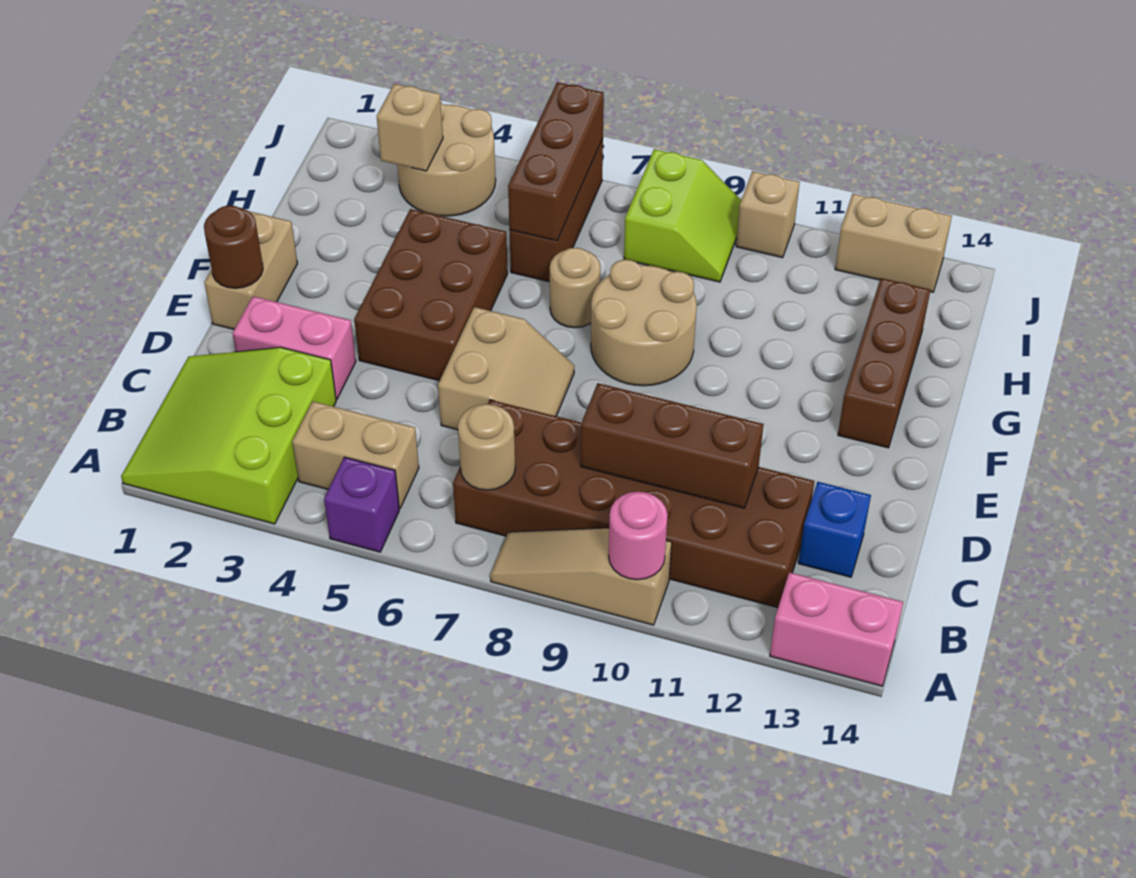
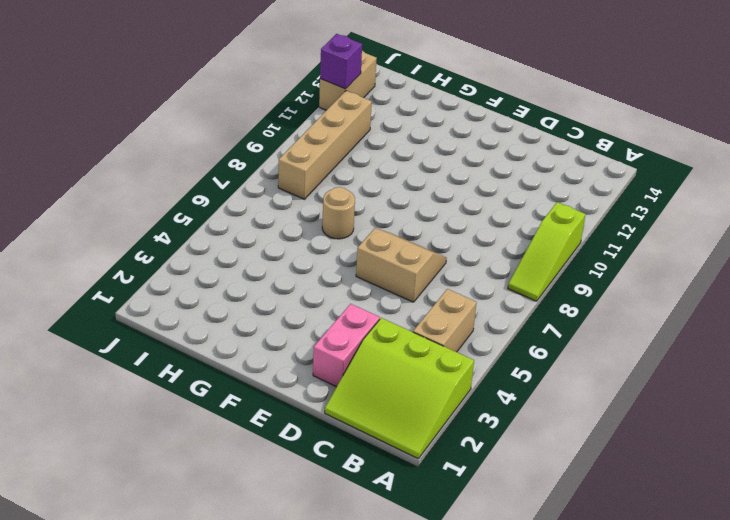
lime 1x3 slope [508,202,586,301] -> tan 1x3 slope [490,528,672,625]
tan 1x4 brick [278,91,372,199] -> lime 2x2 slope [624,149,741,282]
purple 1x1 brick [320,34,362,89] -> purple 1x1 brick moved to [324,457,399,552]
none -> pink 1x2 brick [770,572,903,686]
none -> brown 2x6 brick [453,400,814,608]
none -> blue 1x1 brick [798,482,871,577]

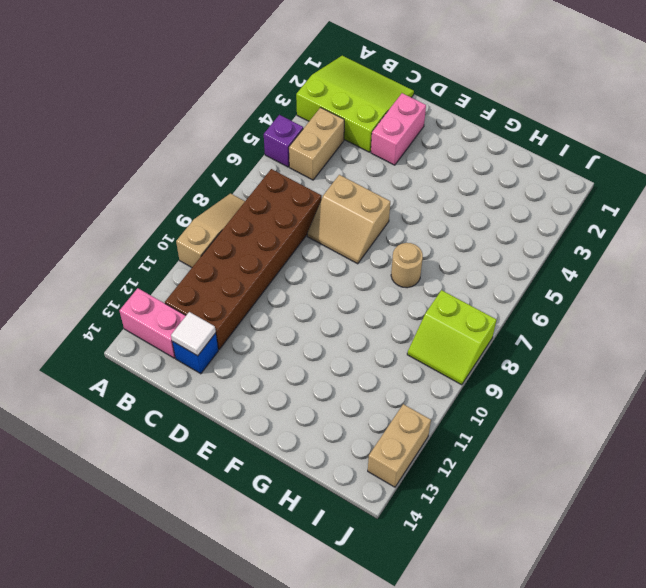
pink 1x2 brick [120,288,186,358] -> pink 1x2 brick turned to [770,572,903,686]
white 1x1 tile [171,312,216,356] -> none
none -> tan 1x2 brick [204,211,298,329]
none -> brown 2x3 brick [354,209,508,381]
none -> tan 2x2 round brick [591,260,697,386]

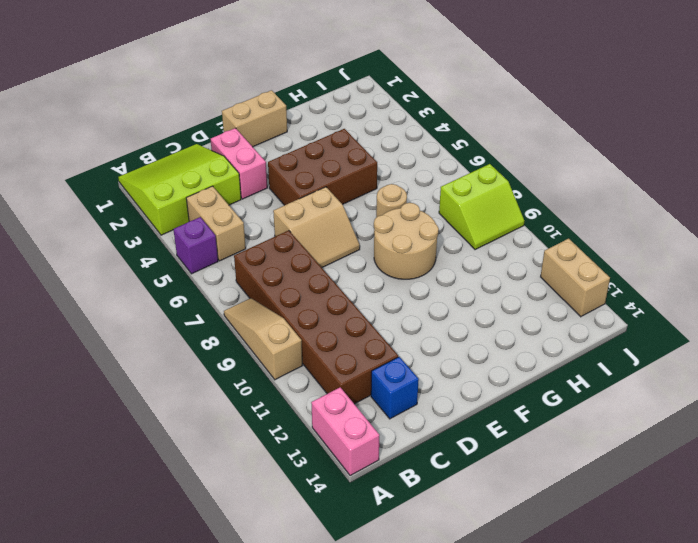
none -> brown 1x3 brick [838,278,930,448]
none -> brown 1x3 brick [510,139,603,282]
none -> tan 2x2 round brick [397,103,496,216]

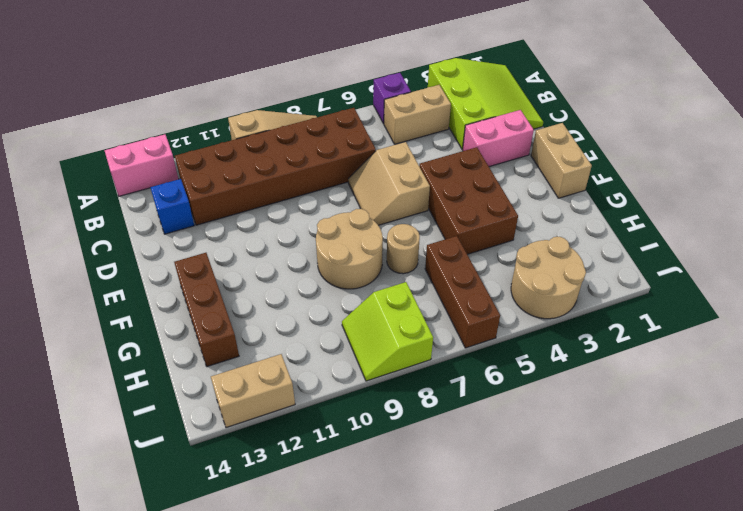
none -> tan 1x1 brick [736,171,800,258]
none -> pink 1x1 round brick [609,492,668,580]
none -> tan 1x1 round brick [458,404,515,490]

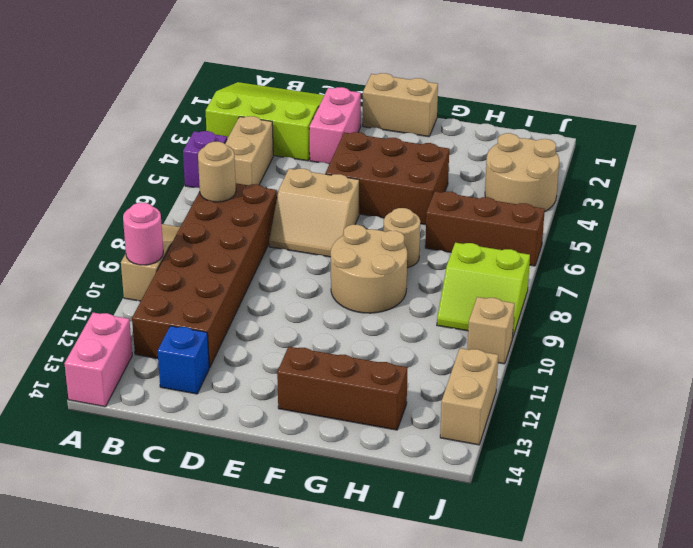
none -> brown 1x3 brick [581,383,764,508]
none -> brown 1x1 round brick [204,206,263,288]
none -> brown 1x3 brick [508,82,604,241]

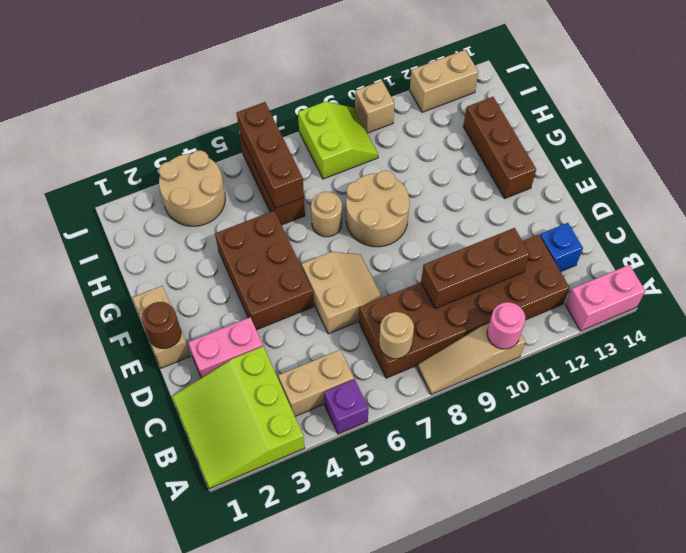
none -> tan 1x1 brick [377,84,443,171]

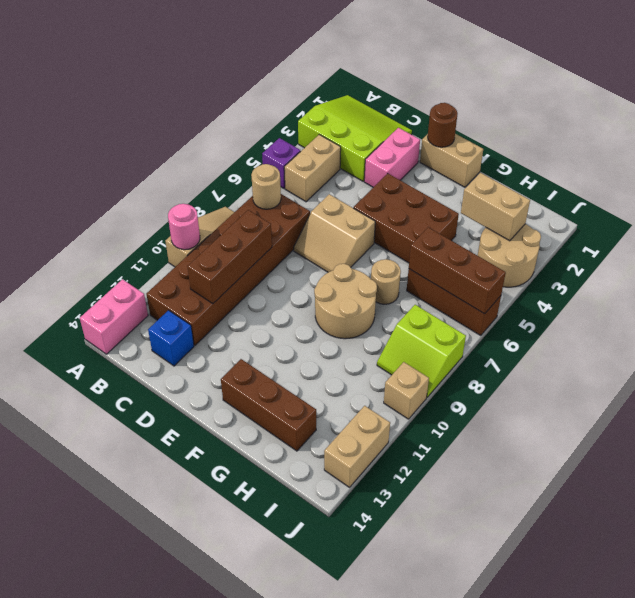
tan 1x2 brick [461,173,530,241] -> tan 1x1 brick [377,84,443,171]

